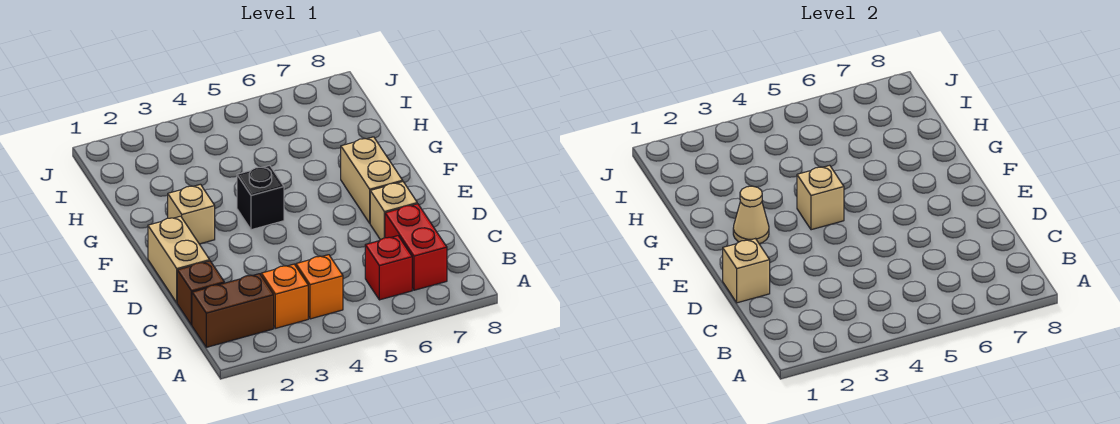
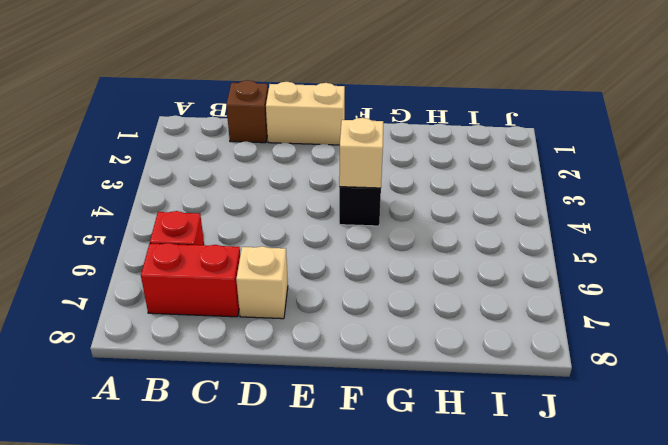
none -> brown 1x2 brick [192,274,274,347]
none -> orange 1x1 brick [261,264,308,328]
none -> orange 1x1 brick [296,255,343,319]

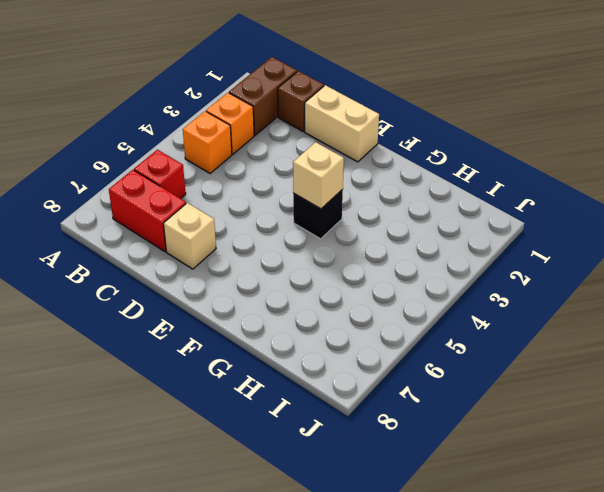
none -> tan 1x2 brick [341,137,403,223]
none -> tan 1x1 brick [168,184,215,244]
none -> tan 1x1 brick [723,239,770,303]

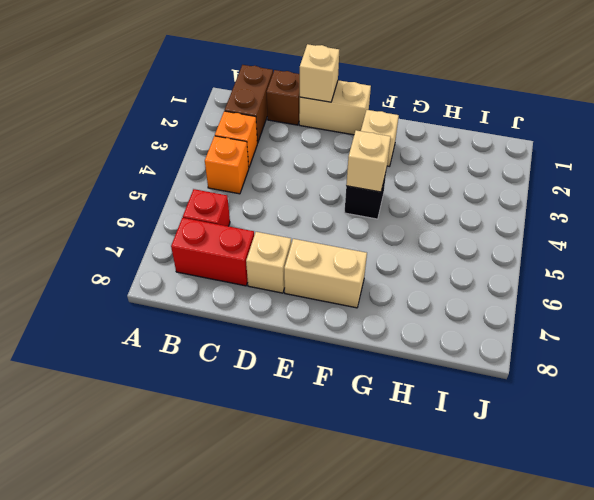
none -> tan 1x1 cone [733,186,769,244]

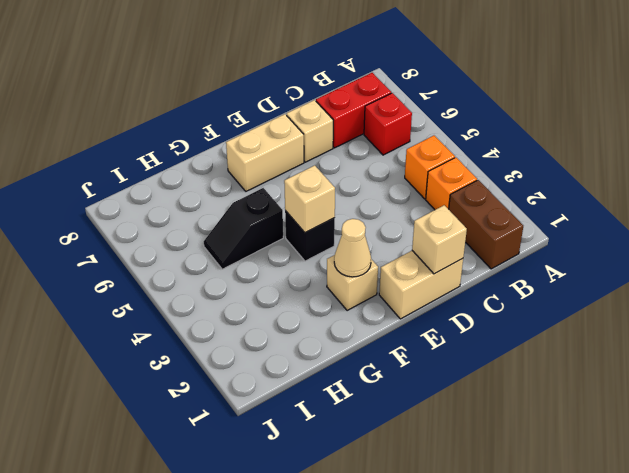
black 1x2 slope [204,188,283,269] -> none
none -> brown 1x1 brick [177,261,224,325]

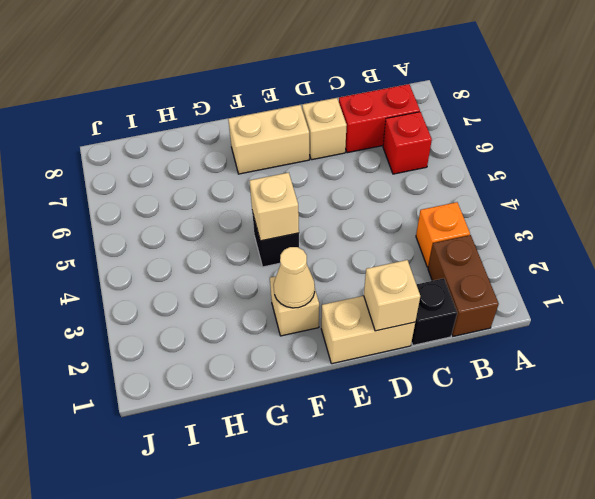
black 1x1 brick [412,278,457,345] -> brown 1x1 brick [177,261,224,325]
none -> orange 1x1 brick [296,255,343,319]

